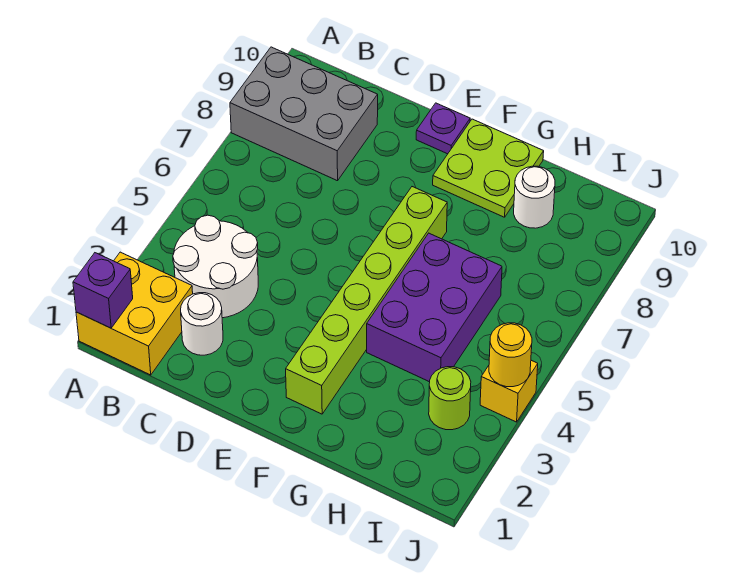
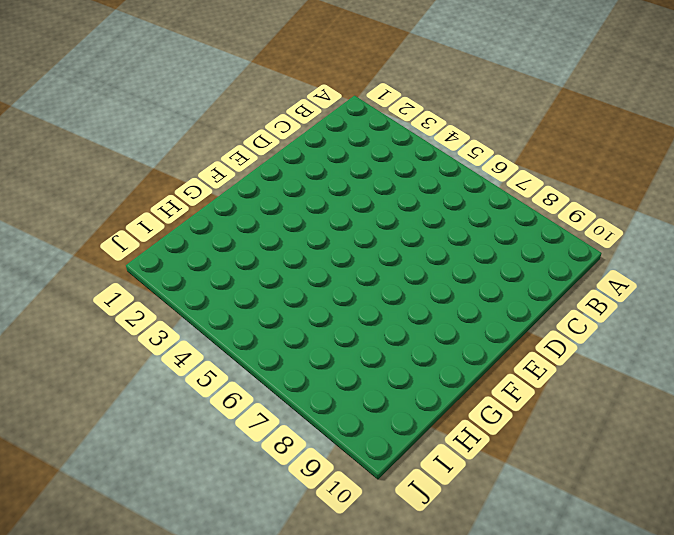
none -> yellow 2x2 brick [76,252,193,375]
none -> grey 2x3 brick [230,47,378,181]
none -> white 2x2 round brick [173,215,258,318]

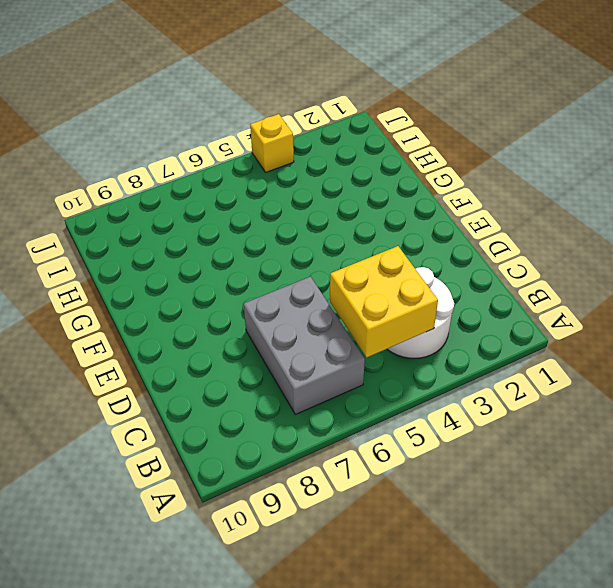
yellow 2x2 brick [330,246,438,357] -> yellow 2x2 brick moved to [76,252,193,375]
grey 2x3 brick [244,277,365,415] -> grey 2x3 brick moved to [230,47,378,181]
none -> white 1x1 round brick [181,293,223,355]
none -> purple 1x1 plate [416,103,470,154]
none -> lime 1x6 brick [286,187,447,414]

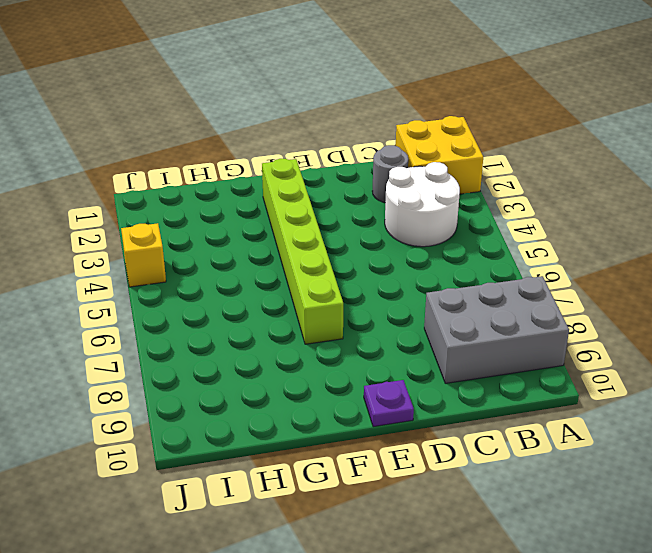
grey 1x1 round brick [372,145,408,202] -> white 1x1 round brick [181,293,223,355]
none -> lime 2x2 plate [433,119,544,217]
none -> purple 2x3 brick [367,233,502,382]
none -> white 1x1 round brick [514,166,555,228]

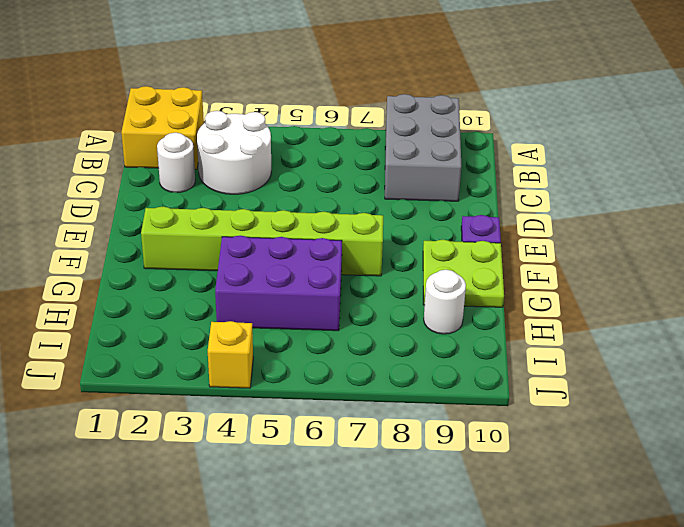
none -> lime 1x1 round brick [429,367,471,430]
none -> purple 1x1 brick [73,253,133,328]
none -> yellow 1x1 round brick [489,323,532,387]

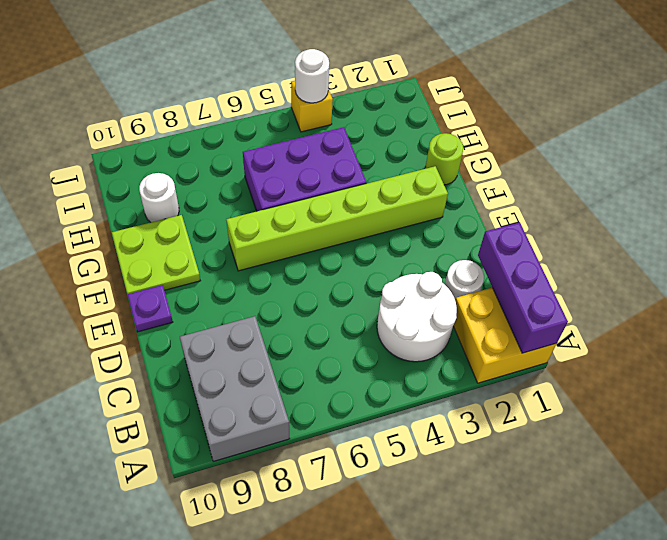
purple 1x3 brick [478,222,568,353] -> purple 1x1 brick [73,253,133,328]
lime 1x1 round brick [425,133,463,185] -> lime 1x1 round brick moved to [429,367,471,430]
white 1x1 round brick [295,49,329,103] -> yellow 1x1 round brick [489,323,532,387]

